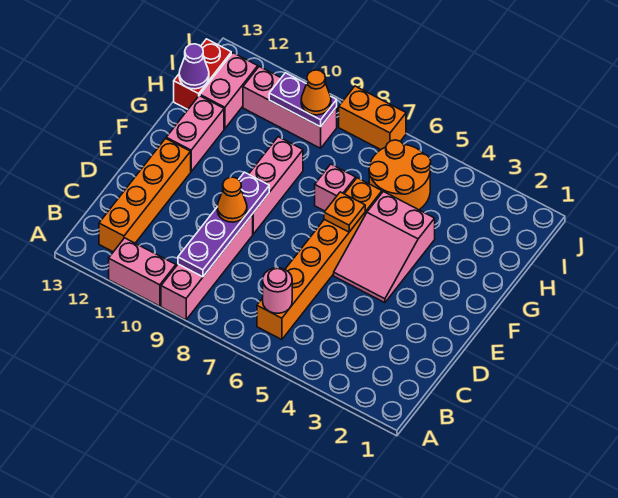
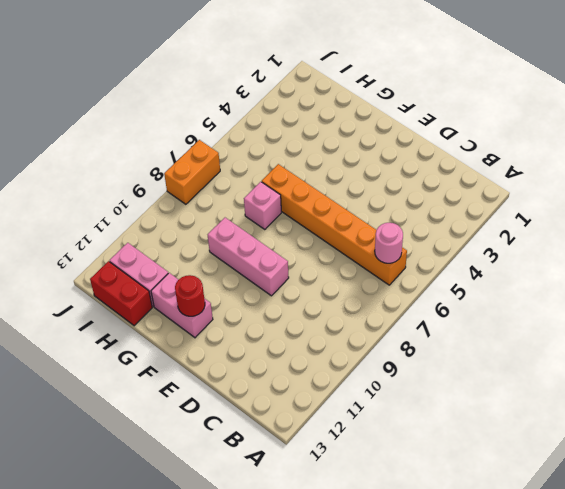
red 1x1 round brick [175,275,205,316] -> none
none -> pink 1x4 brick [161,214,253,320]
none -> pink 1x2 brick [109,238,176,306]
none -> orange 1x4 brick [99,138,191,252]

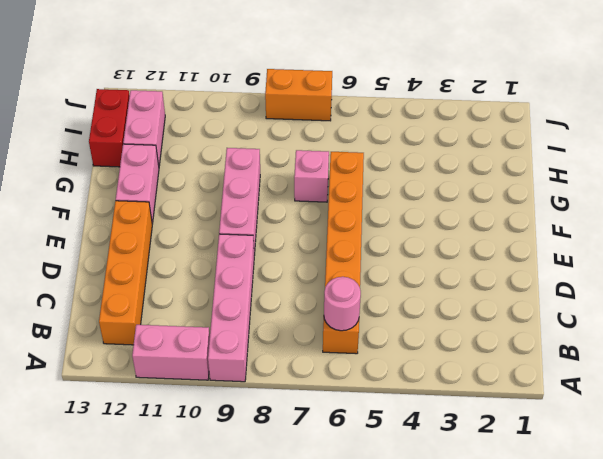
none -> pink 2x3 slope [334,191,435,303]
none -> orange 2x2 round brick [369,140,431,210]
none -> pink 1x3 brick [243,66,337,148]

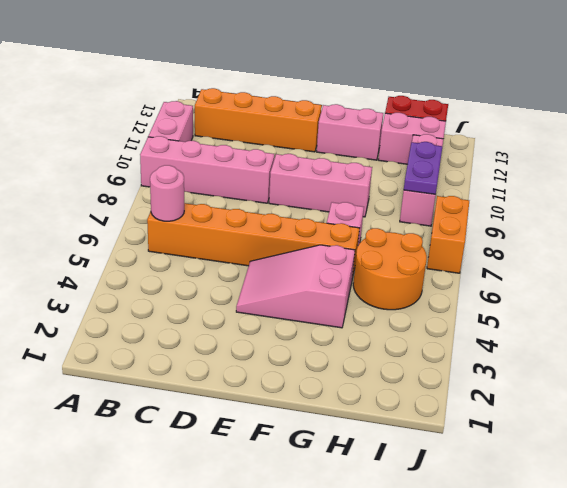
none -> purple 1x4 plate [178,172,269,277]
none -> orange 1x1 plate [324,192,365,232]
none -> purple 1x1 cone [179,44,209,89]

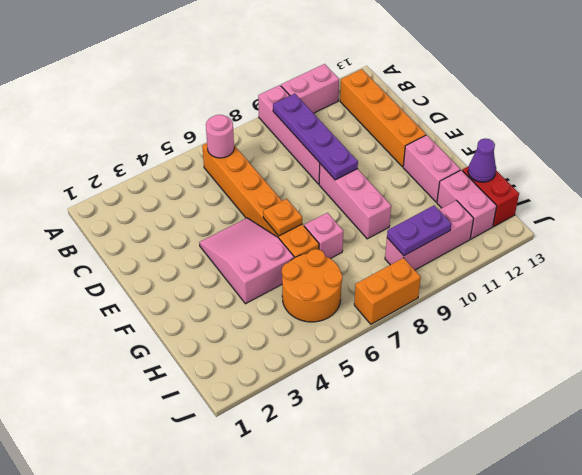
none -> orange 1x1 cone [217,177,247,222]
none -> orange 1x1 cone [301,70,331,115]

